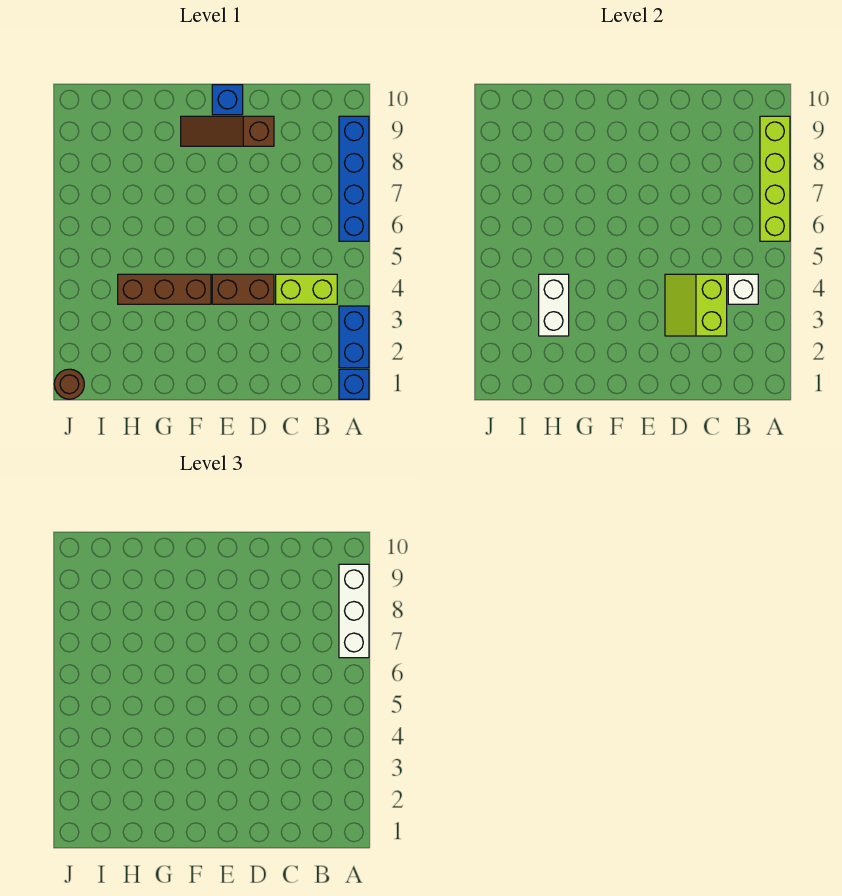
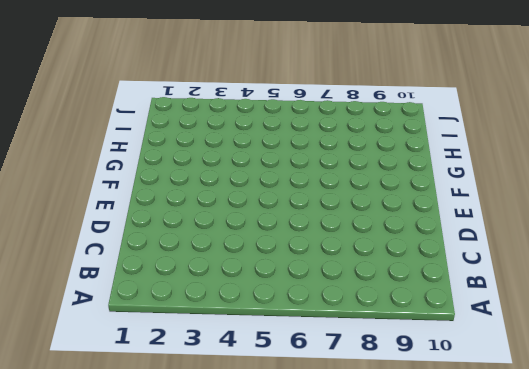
none -> blue 1x1 brick [339,369,369,399]
none -> blue 1x2 brick [339,306,369,368]
none -> blue 1x4 brick [339,116,369,241]

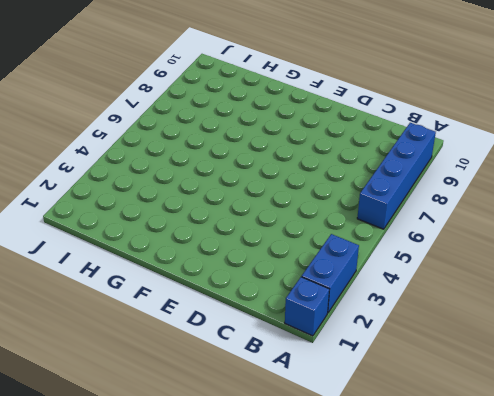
none -> lime 1x2 brick [276,274,337,304]
none -> brown 1x2 brick [212,274,274,304]
none -> brown 1x3 slope [181,116,274,146]

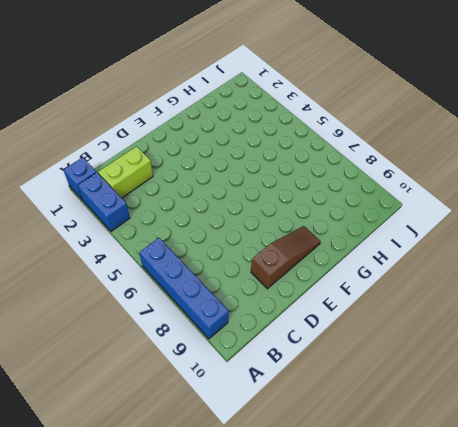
lime 1x2 brick [98,146,153,198] -> lime 1x2 brick moved to [276,274,337,304]
none -> brown 1x2 brick [212,274,274,304]
none -> blue 1x1 brick [212,85,243,115]
none -> brown 1x3 brick [118,274,211,304]

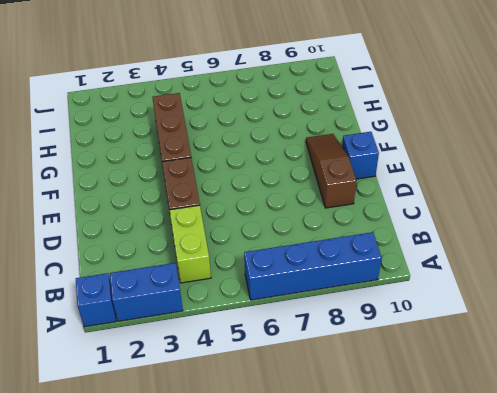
none -> brown 1x1 round brick [54,369,84,399]
none -> lime 1x4 brick [760,116,790,241]
none -> white 1x1 brick [728,274,758,304]

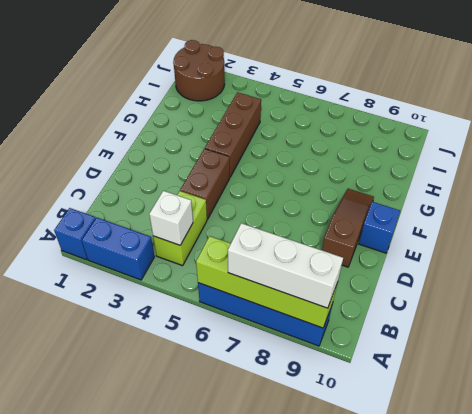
brown 2x2 round brick [173,40,225,101] -> brown 1x1 round brick [54,369,84,399]
none -> lime 2x2 slope [665,274,727,336]
none -> white 1x2 brick [539,274,569,336]

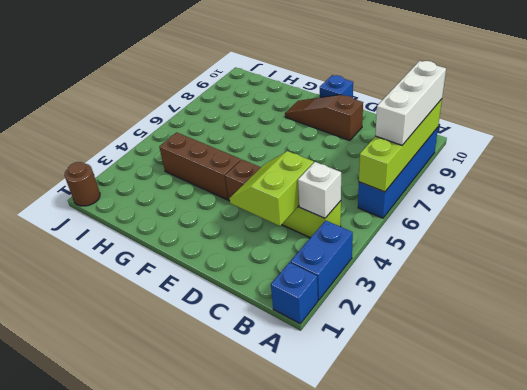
none -> white 1x2 brick [539,274,569,336]

